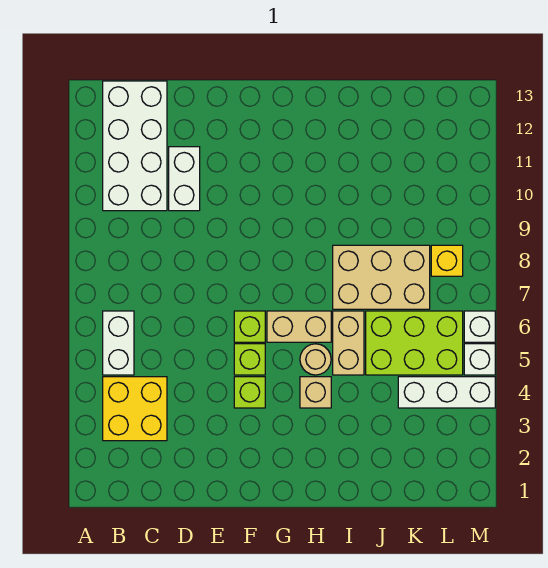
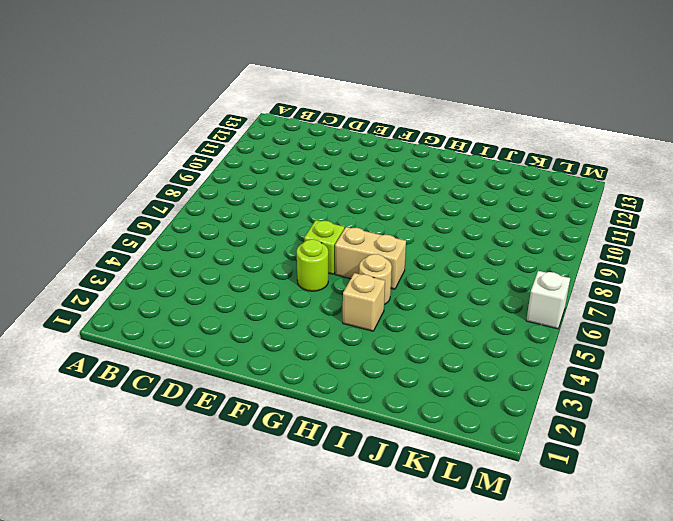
lime 1x1 round brick [297,239,328,291] -> lime 1x1 brick [234,344,265,375]
none -> yellow 2x2 brick [103,377,167,441]
none -> white 1x2 brick [103,311,134,375]
none -> white 2x4 brick [103,81,167,211]

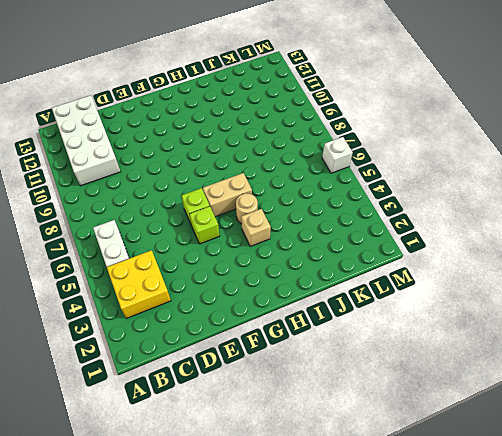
none -> white 1x2 brick [169,147,200,211]
none -> lime 1x1 brick [234,377,265,408]
none -> tan 1x2 brick [333,311,364,375]

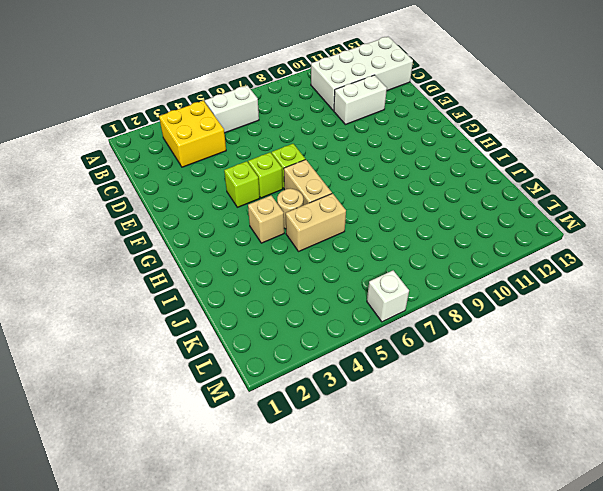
none -> tan 2x3 brick [333,245,430,309]
none -> lime 2x3 brick [366,311,463,375]
none -> white 1x3 brick [398,377,495,408]

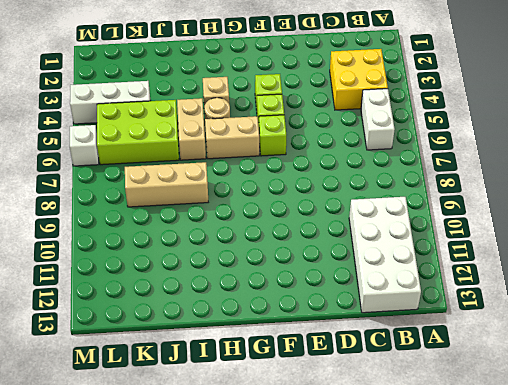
tan 1x3 brick [125,162,208,207] -> tan 2x3 brick [333,245,430,309]
none -> white 1x2 brick [169,147,200,211]
none -> yellow 1x1 brick [431,245,463,276]
none -> white 1x1 brick [464,344,495,375]

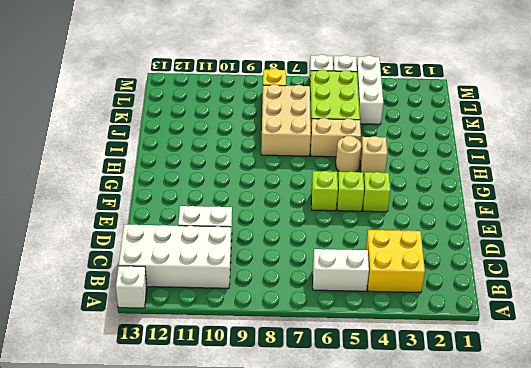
white 1x1 brick [116,266,147,308] -> none
none -> tan 1x2 brick [267,311,331,342]

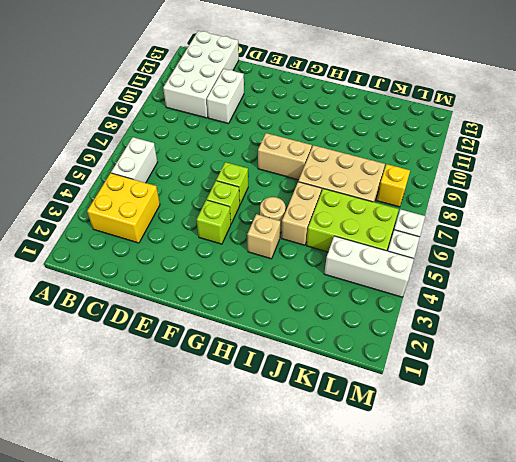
tan 1x2 brick [258,133,312,180] -> tan 1x2 brick moved to [267,311,331,342]

